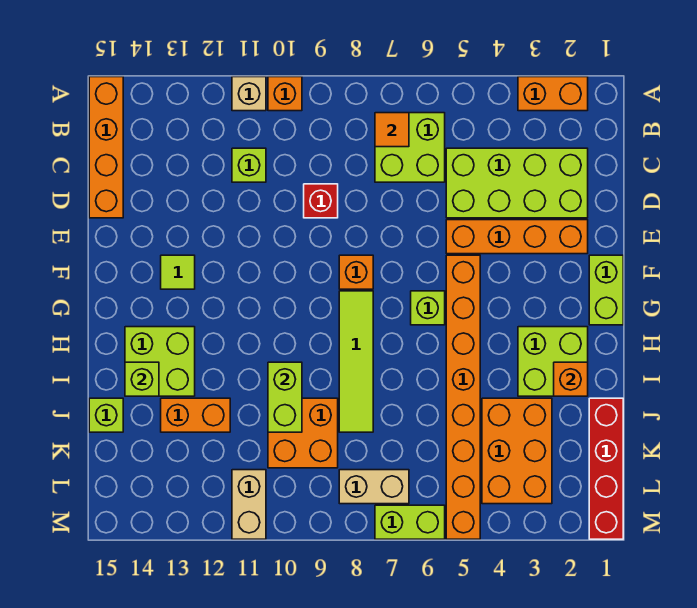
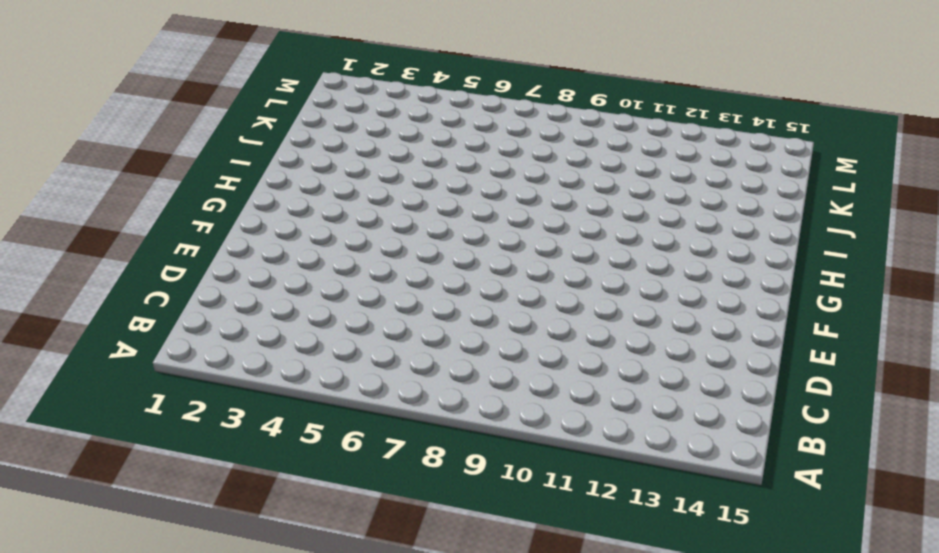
none -> orange 1x2 brick [518,77,588,111]
none -> orange 1x1 brick [268,77,302,111]
none -> tan 1x1 brick [232,77,266,111]

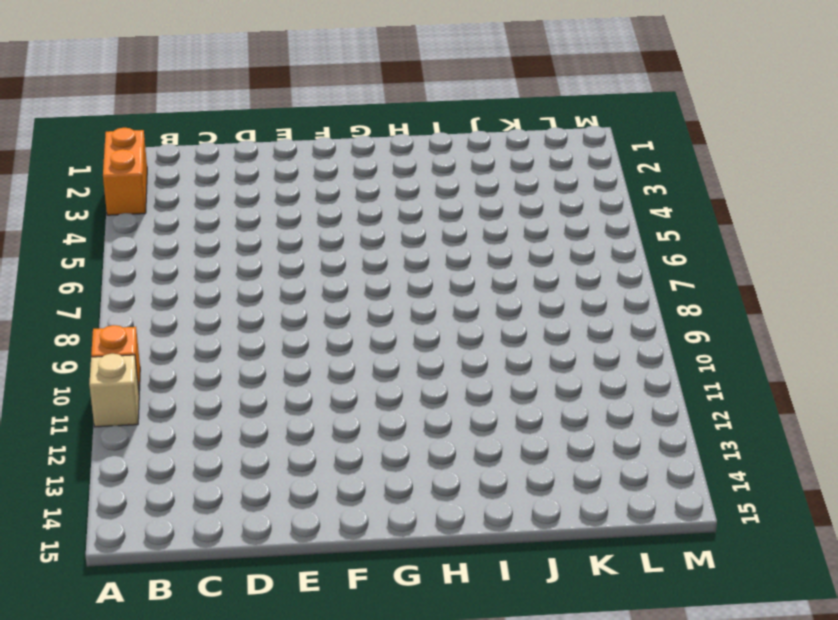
none -> orange 1x4 brick [89,77,123,218]
none -> lime 2x2 brick [375,113,445,182]
none -> lime 2x4 brick [446,148,588,218]

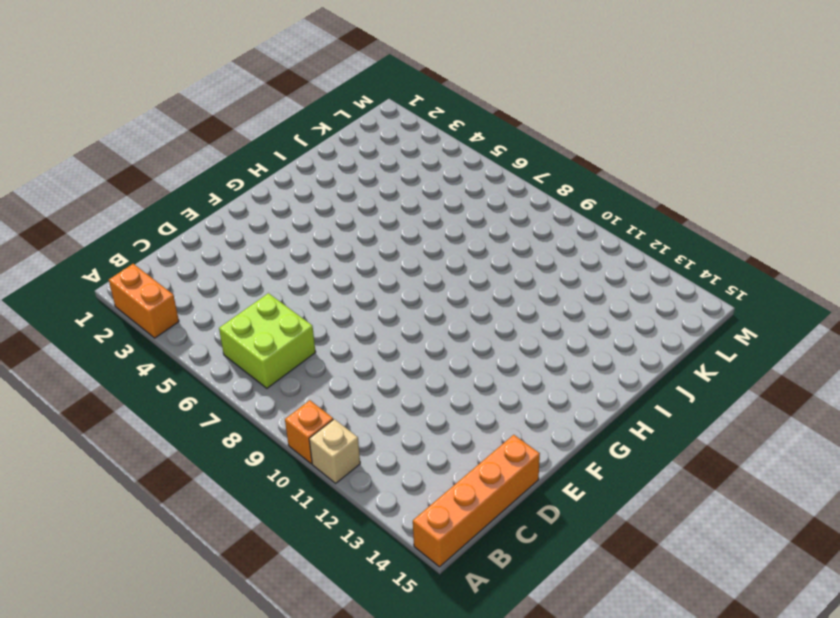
none -> lime 2x4 brick [446,148,588,218]
none -> lime 1x1 brick [232,148,266,182]
none -> red 1x1 brick [304,184,338,218]

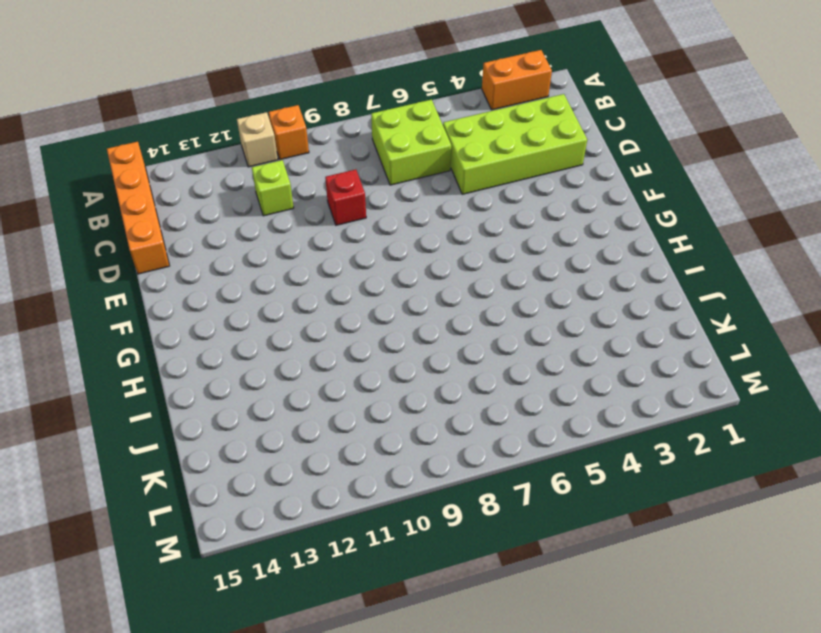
none -> orange 1x4 brick [446,220,588,254]
none -> lime 1x2 brick [589,255,623,325]
none -> orange 1x8 brick [446,255,480,539]

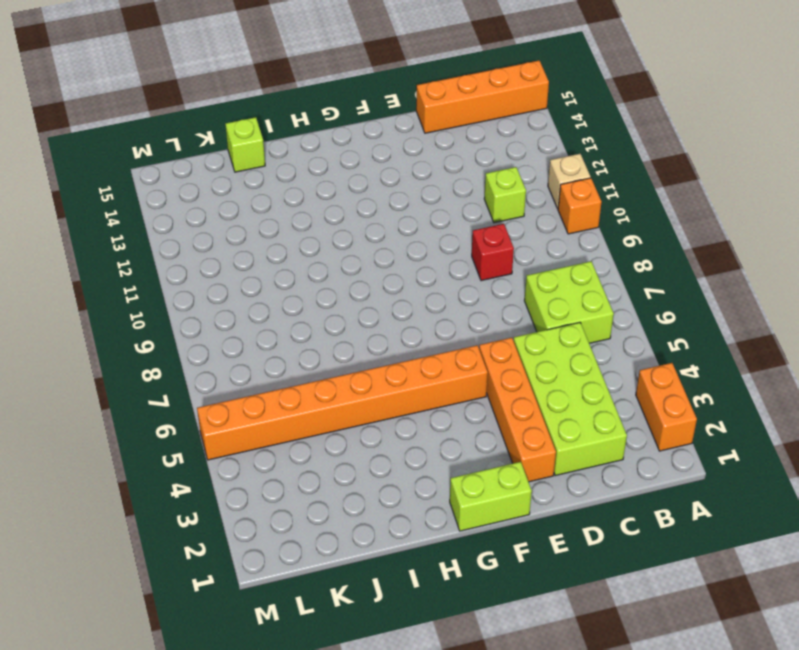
none -> orange 1x1 brick [339,255,373,289]
none -> lime 1x1 tile [161,255,195,289]
none -> lime 1x1 brick [411,291,445,325]

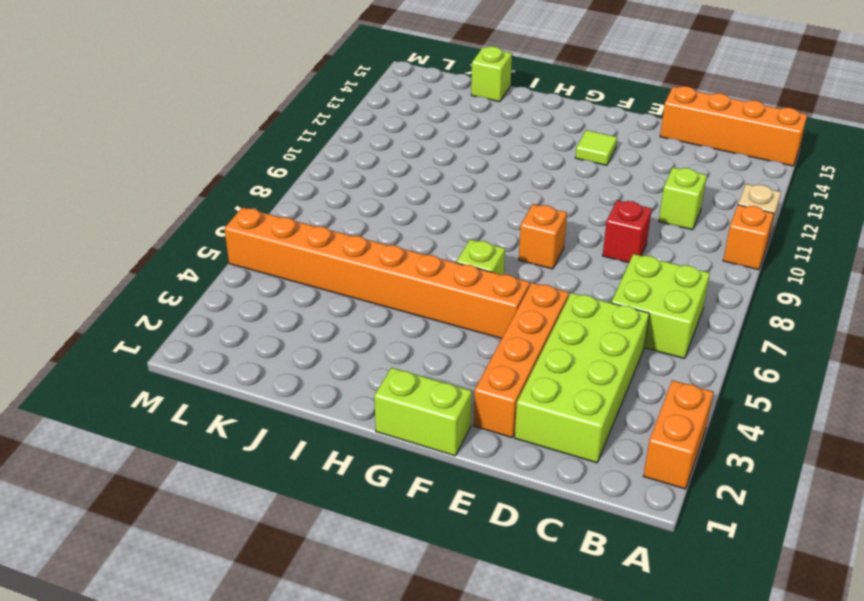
none -> lime 1x4 tile [339,291,373,432]
none -> lime 2x2 brick [518,327,588,396]
none -> lime 2x2 brick [125,327,195,396]

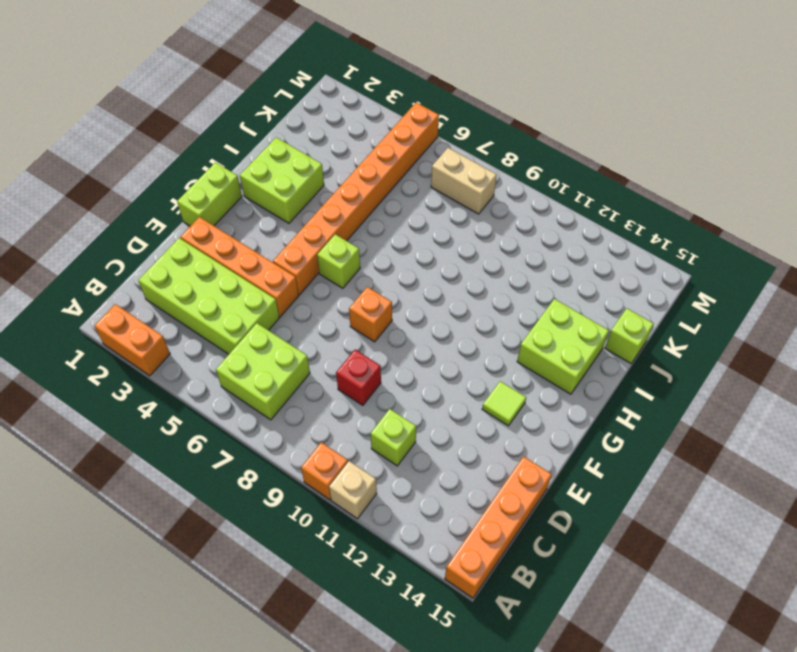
none -> lime 1x4 tile [339,291,373,432]
none -> red 1x4 brick [589,398,623,539]
none -> orange 2x3 brick [482,398,552,504]

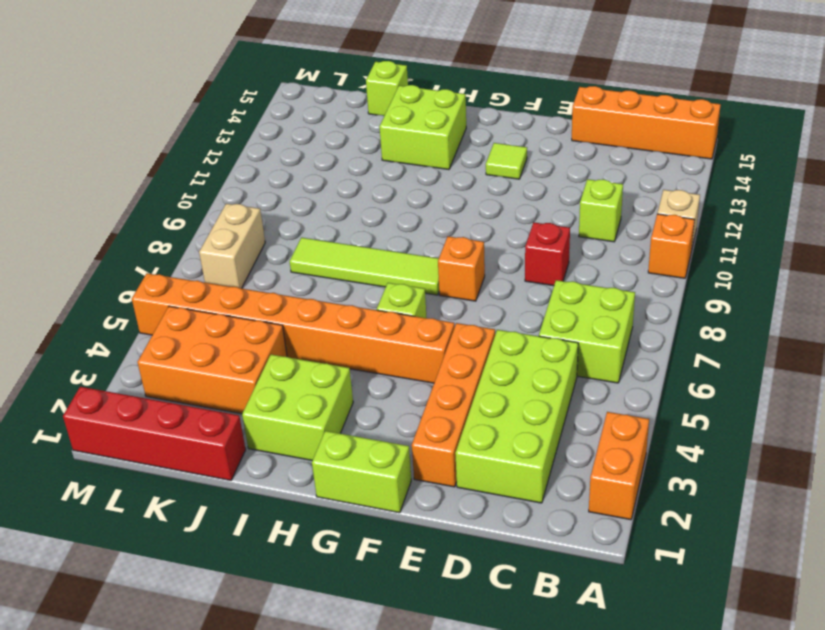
none -> orange 2x2 brick [268,398,338,468]
none -> orange 1x2 brick [161,398,230,432]
none -> tan 1x2 brick [232,470,266,539]

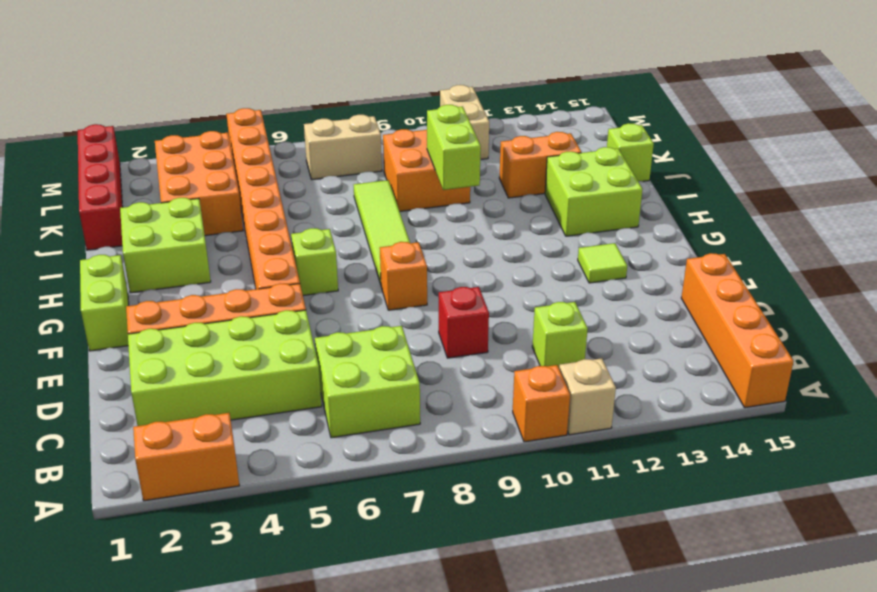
none -> lime 1x2 brick [375,505,445,539]
none -> orange 1x1 tile [375,113,409,147]
none -> orange 1x1 brick [554,362,588,396]

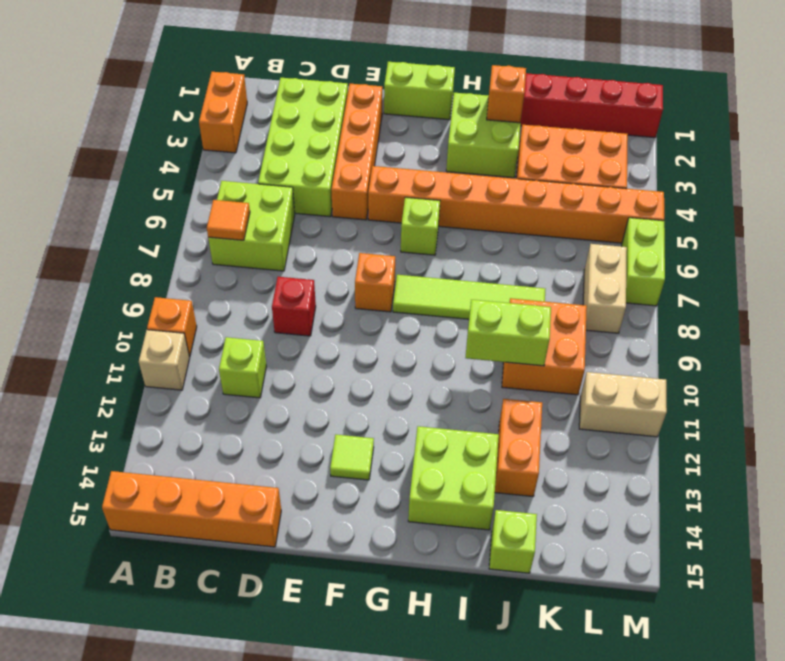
none -> lime 1x1 brick [125,362,159,396]

